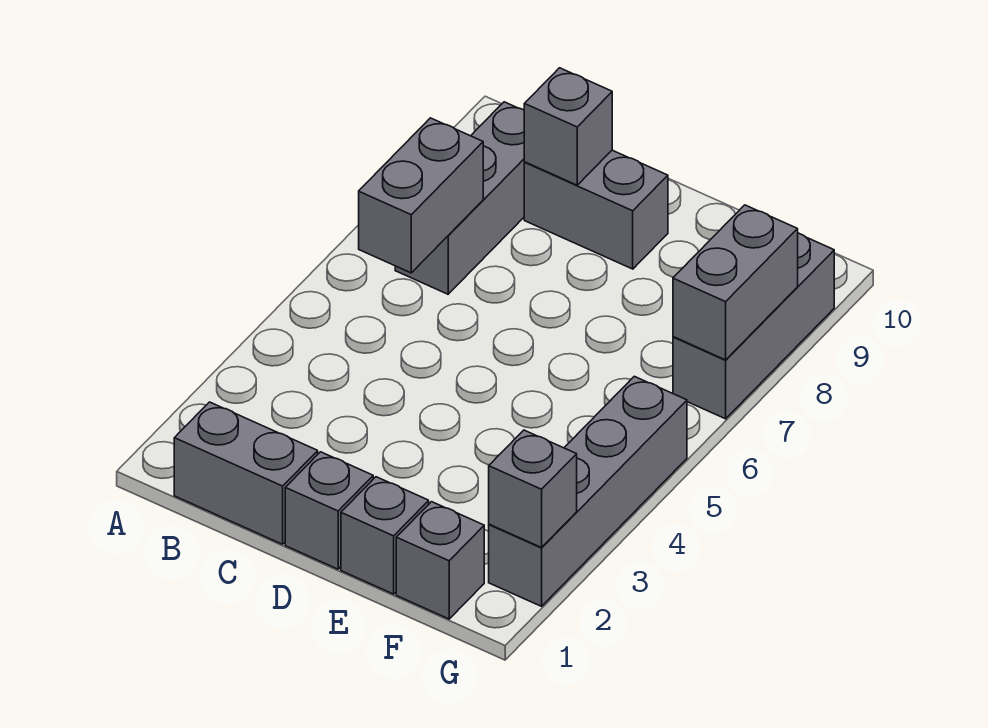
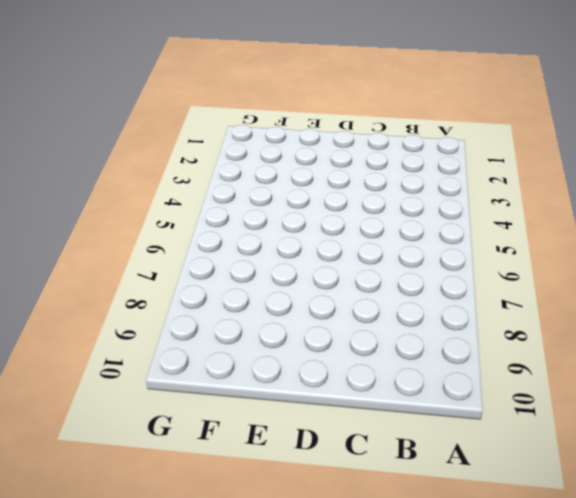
none -> grey 1x2 brick [174,402,318,544]
none -> grey 1x3 brick [395,102,525,294]
none -> grey 1x2 brick [524,150,668,269]

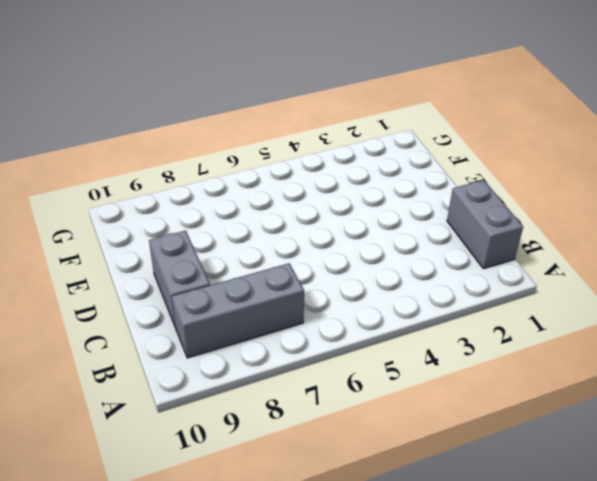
none -> grey 1x1 brick [285,452,373,569]
none -> grey 1x1 brick [341,477,429,594]
none -> grey 1x1 brick [396,502,484,619]

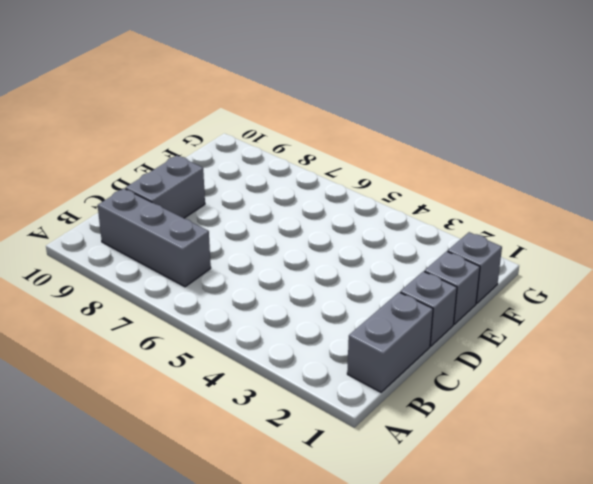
none -> grey 1x4 brick [489,376,687,606]
none -> grey 1x3 brick [673,233,834,419]
none -> grey 1x2 brick [359,118,483,273]

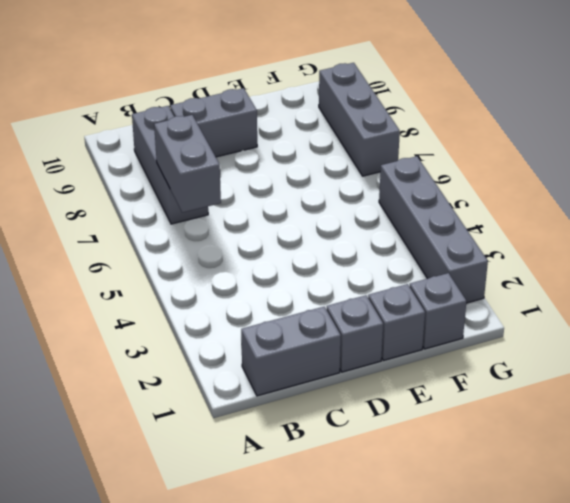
none -> grey 1x1 brick [524,68,612,185]
none -> grey 1x1 brick [489,430,577,548]
none -> grey 1x2 brick [673,205,798,360]

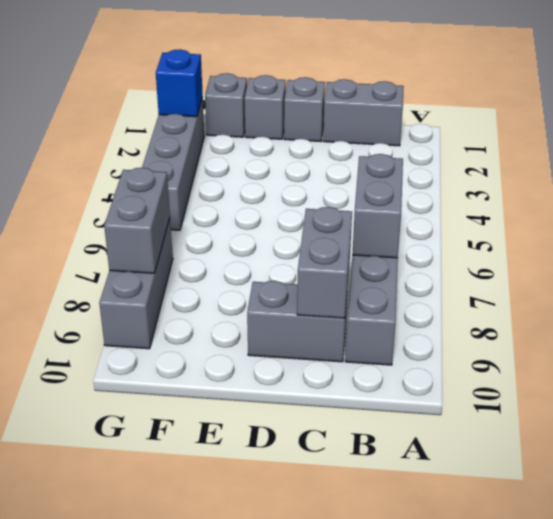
grey 1x2 brick [297,207,352,318] -> grey 1x1 brick [524,68,612,185]
blue 1x1 brick [156,49,203,117] -> grey 1x1 brick [489,430,577,548]

